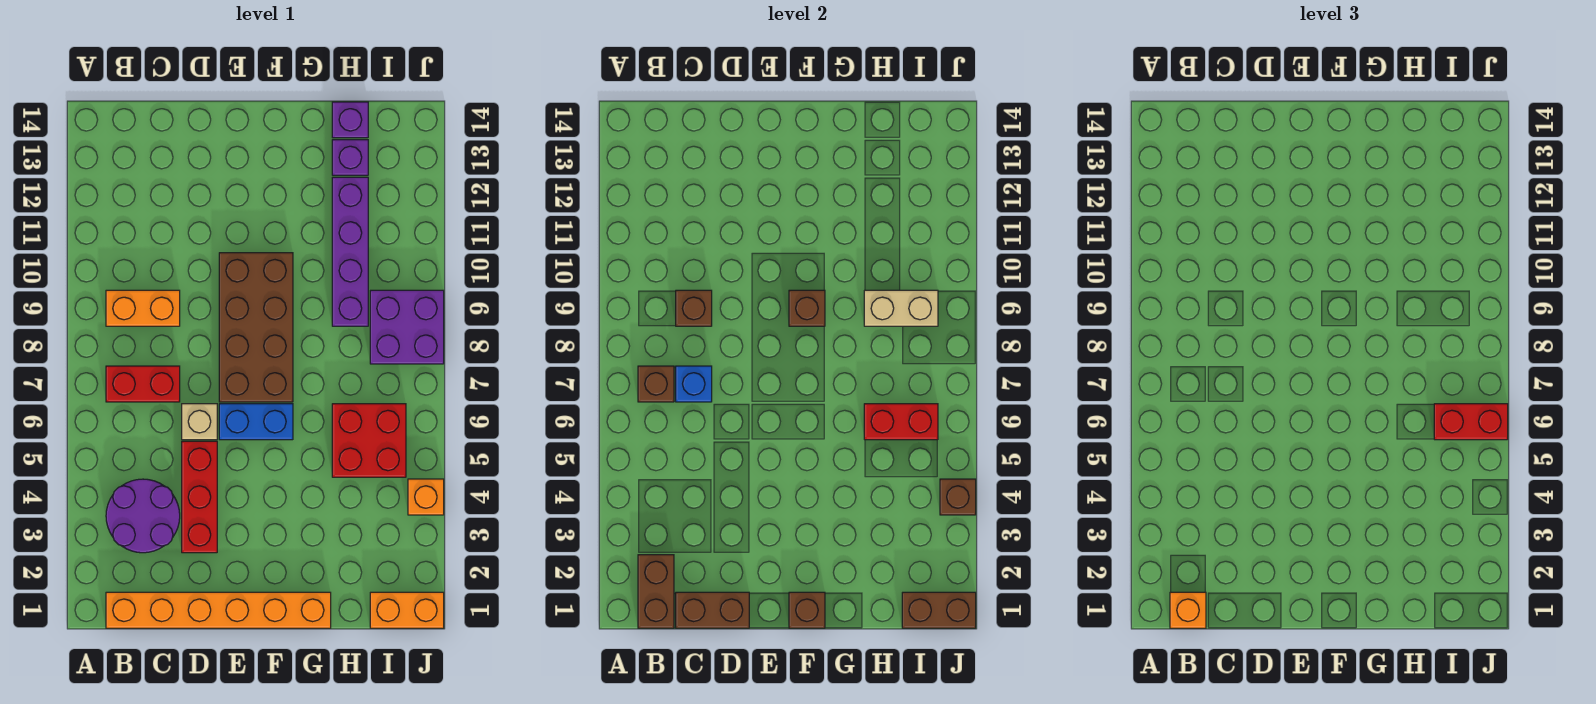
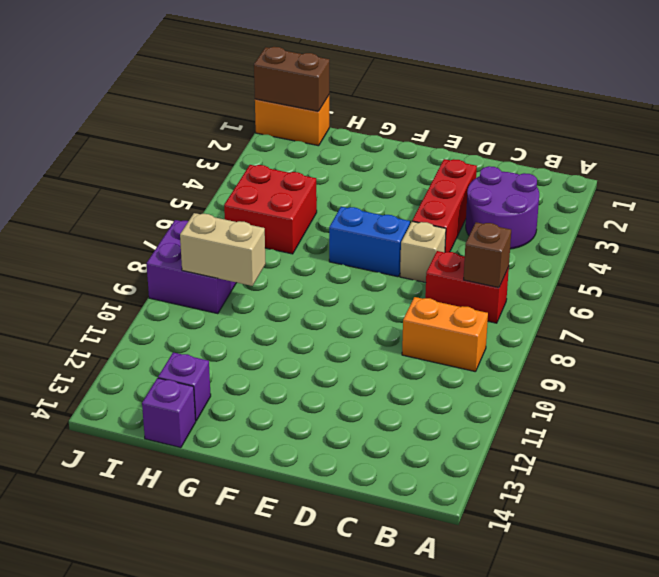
none -> orange 1x6 brick [106,592,331,628]
none -> brown 2x4 brick [219,253,293,402]
none -> purple 1x4 brick [332,177,368,326]

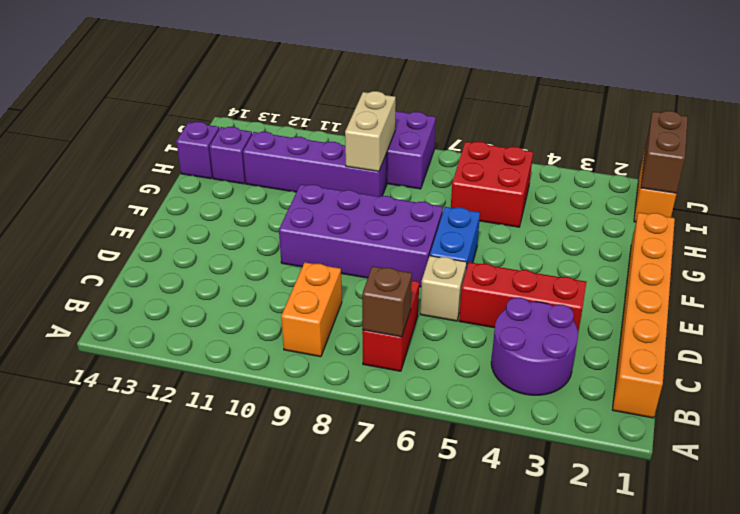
purple 2x4 brick [279,184,443,287] -> brown 2x4 brick [219,253,293,402]
none -> orange 1x1 brick [408,479,444,515]
none -> brown 1x2 brick [638,555,674,628]
none -> brown 1x2 brick [676,592,749,628]

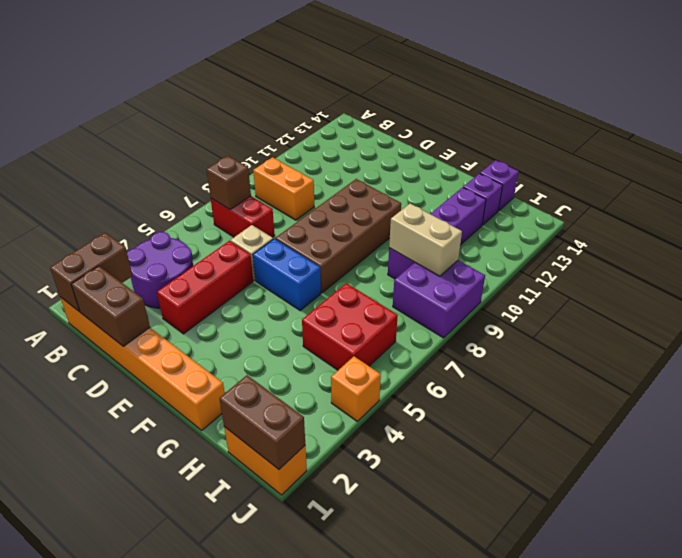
none -> blue 1x1 brick [676,366,712,402]
none -> brown 1x1 brick [676,290,712,326]
none -> brown 1x1 brick [789,592,825,628]

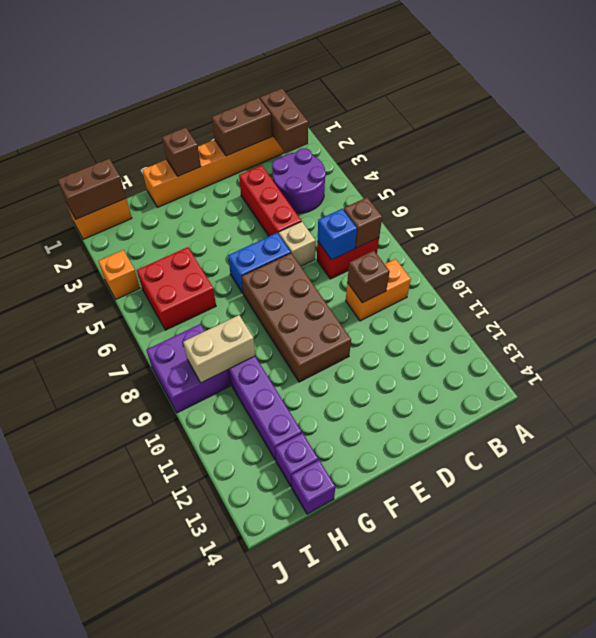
none -> brown 1x1 brick [789,290,825,326]
none -> red 1x2 brick [864,404,938,440]
none -> brown 1x1 brick [940,479,976,515]

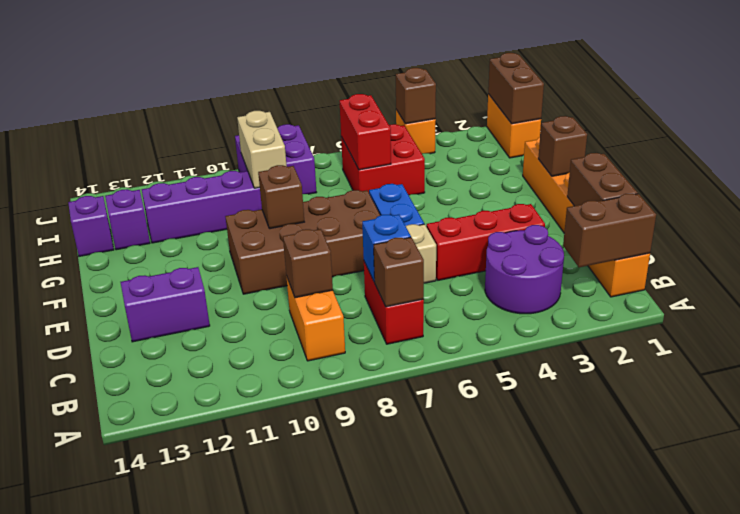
purple 1x2 brick [121,267,210,342] -> none
none -> orange 1x1 brick [1170,592,1206,628]
none -> red 1x2 brick [1434,404,1508,440]

